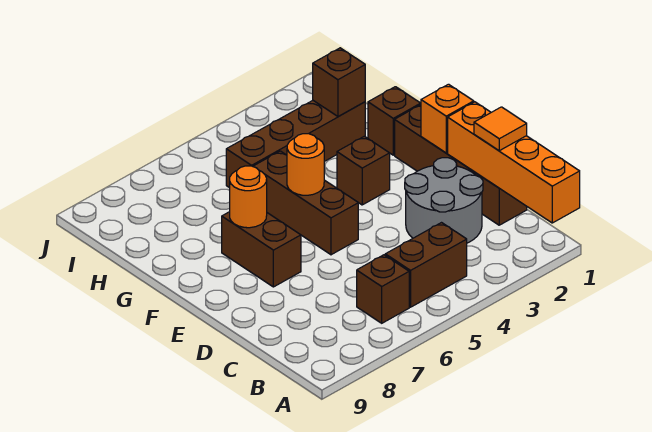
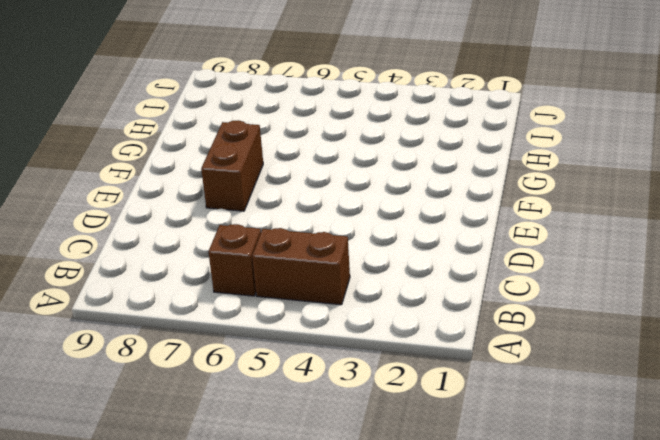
none -> brown 1x4 brick [395,105,527,225]
none -> grey 2x2 round brick [405,158,483,243]
none -> brown 1x3 brick [253,151,358,255]

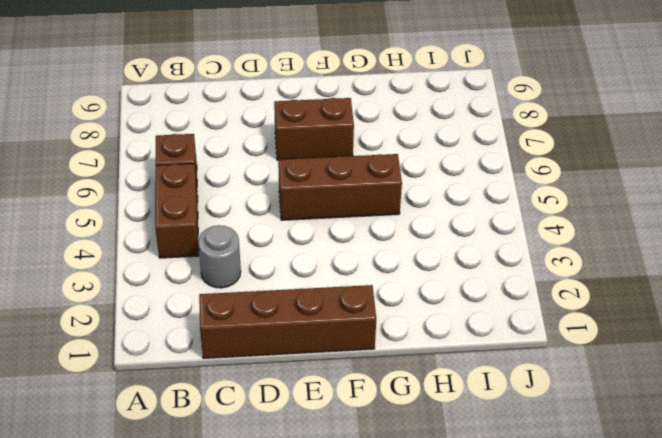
grey 1x1 round brick [198,225,241,288] -> grey 2x2 round brick [405,158,483,243]
none -> brown 1x1 brick [337,136,390,205]
none -> brown 1x1 brick [368,87,421,155]
none -> brown 1x4 brick [226,101,365,188]

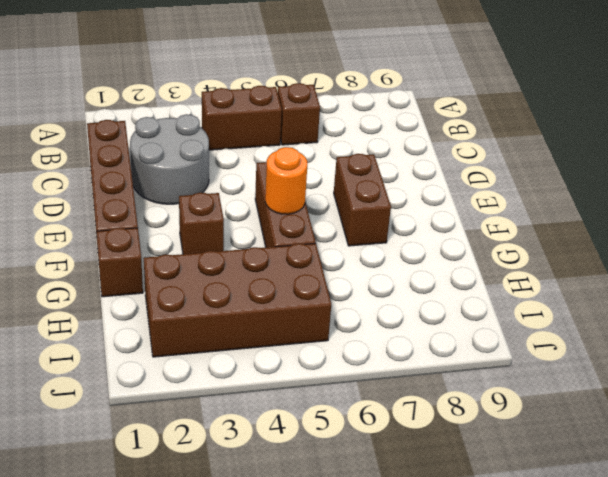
brown 2x4 brick [144,243,331,357] -> brown 1x4 brick [226,101,365,188]
none -> orange 1x4 brick [448,102,580,223]
none -> orange 1x1 brick [421,84,474,153]
none -> orange 1x1 round brick [230,166,267,228]

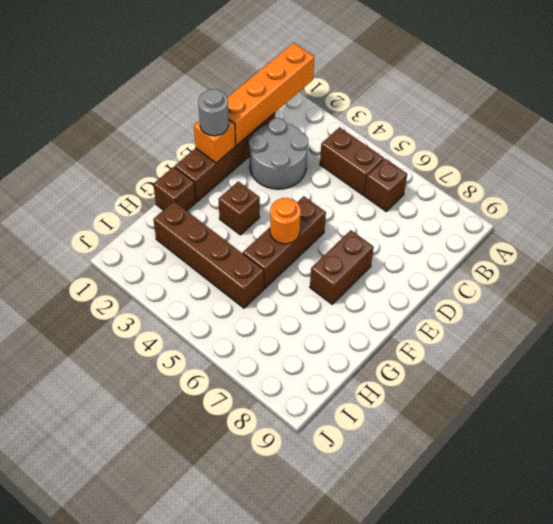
grey 1x1 round brick [198,89,229,136] -> none
none -> orange 1x1 round brick [230,166,267,228]
none -> brown 1x1 brick [313,48,365,117]
none -> orange 1x1 tile [474,107,527,151]

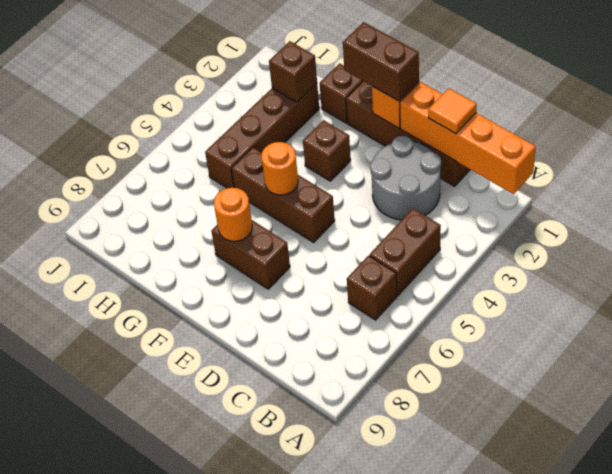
brown 1x2 brick [343,22,419,101] -> none

